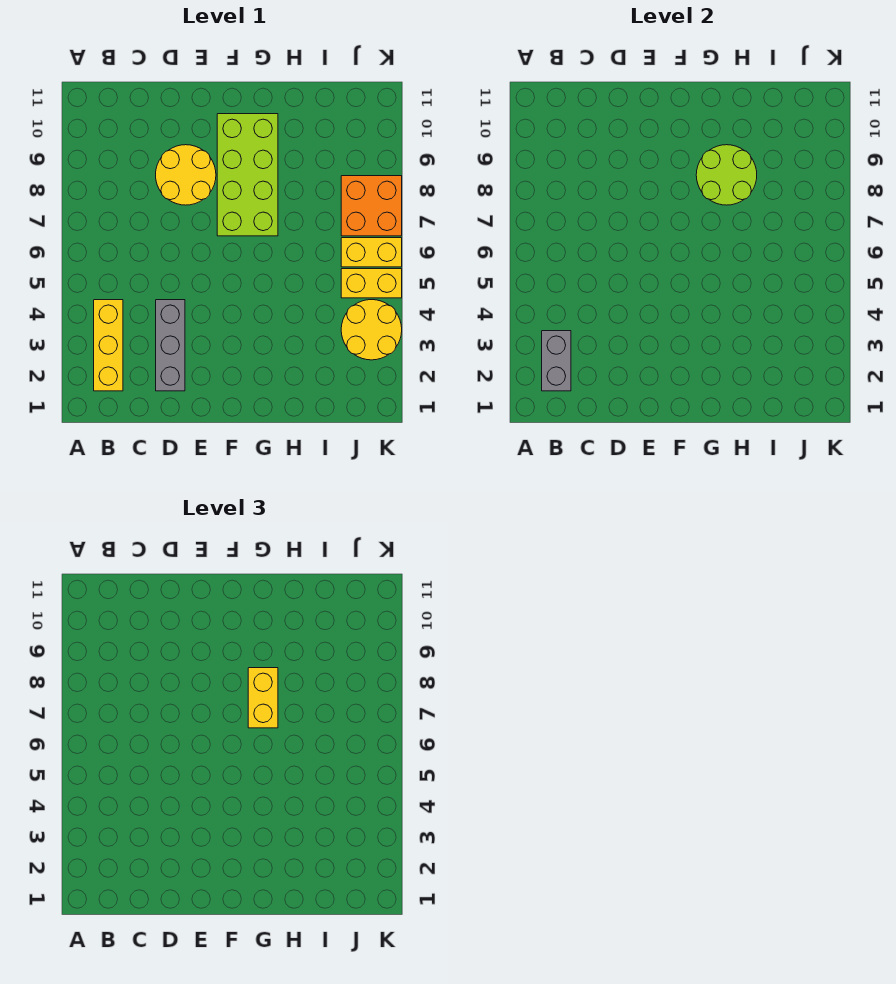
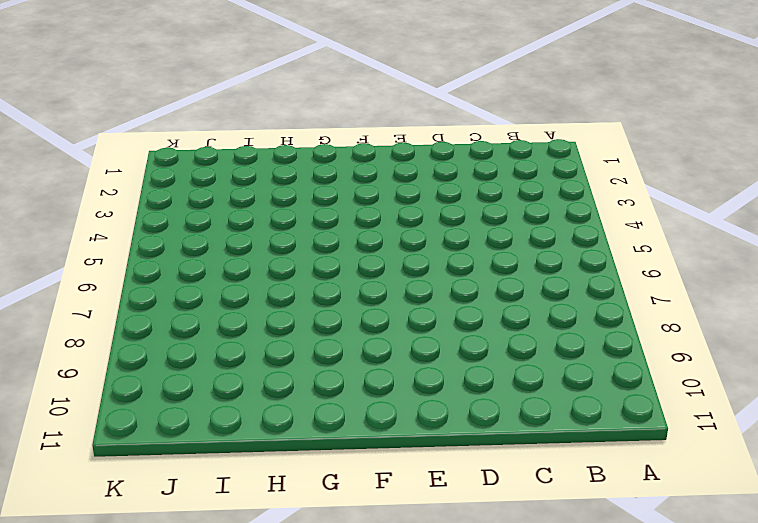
none -> yellow 1x3 brick [94,300,123,391]
none -> grey 1x3 brick [156,300,185,391]

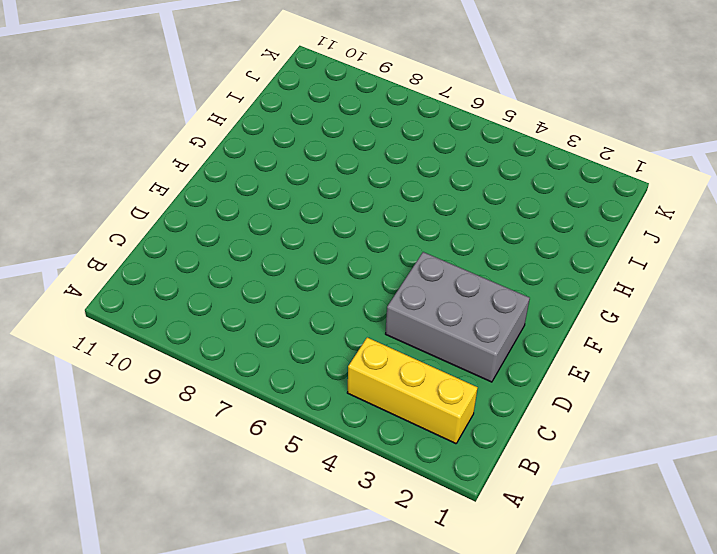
grey 2x3 brick [386,252,530,382] -> grey 1x3 brick [156,300,185,391]
none -> yellow 2x2 round brick [156,145,216,205]
none -> lime 2x4 brick [217,114,278,236]

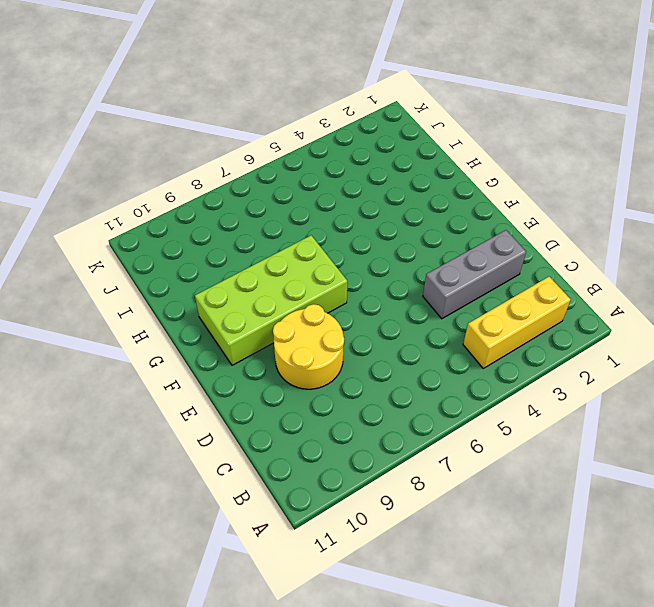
none -> yellow 2x2 round brick [341,300,402,360]
none -> yellow 1x2 brick [341,269,402,298]

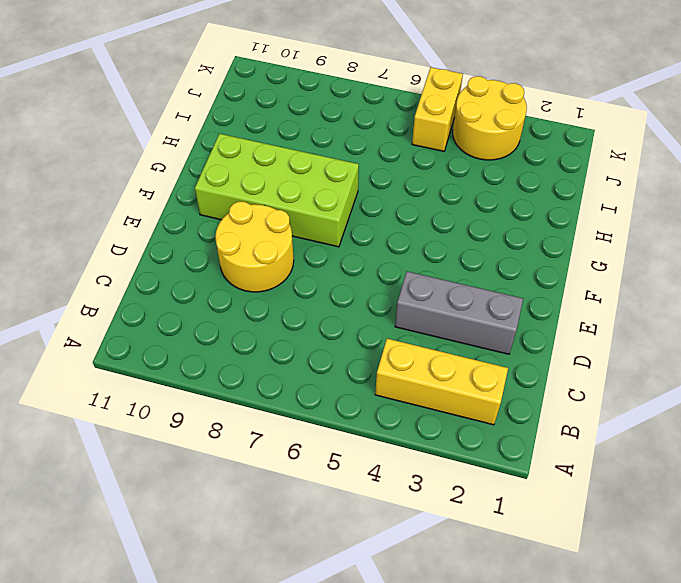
none -> yellow 1x2 brick [341,238,402,267]
none -> orange 2x2 brick [341,176,402,236]

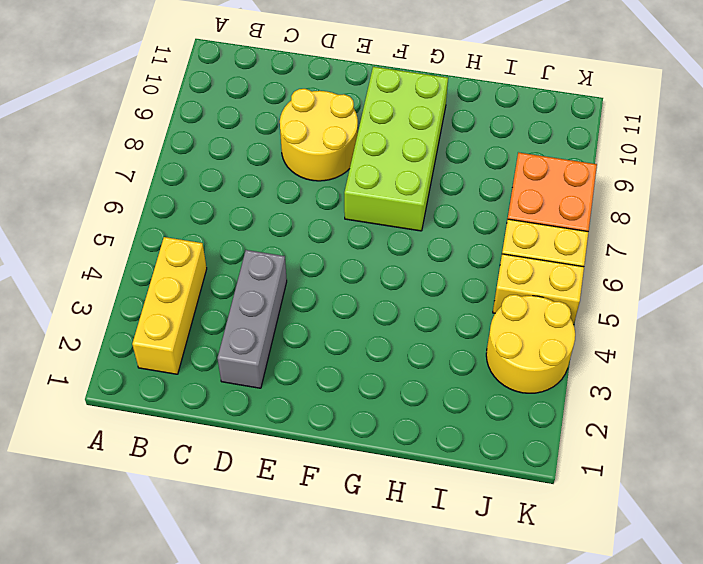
none -> grey 1x2 brick [542,331,571,391]
none -> lime 2x2 round brick [696,145,757,205]

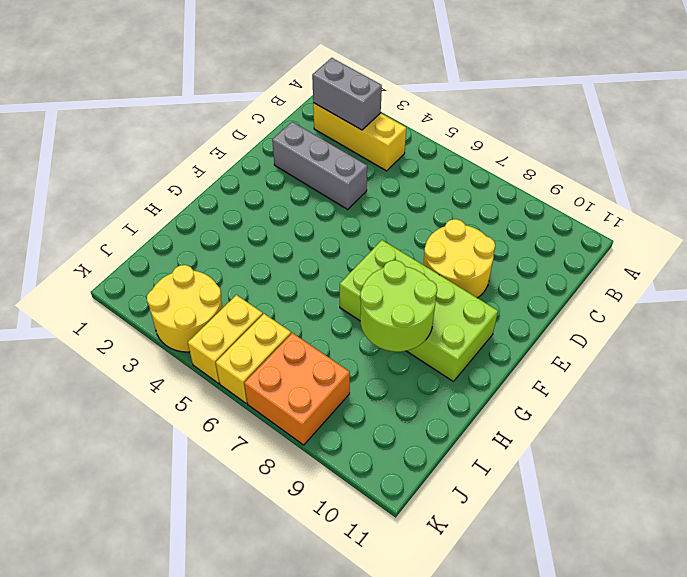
none -> yellow 1x2 brick [248,668,278,728]

